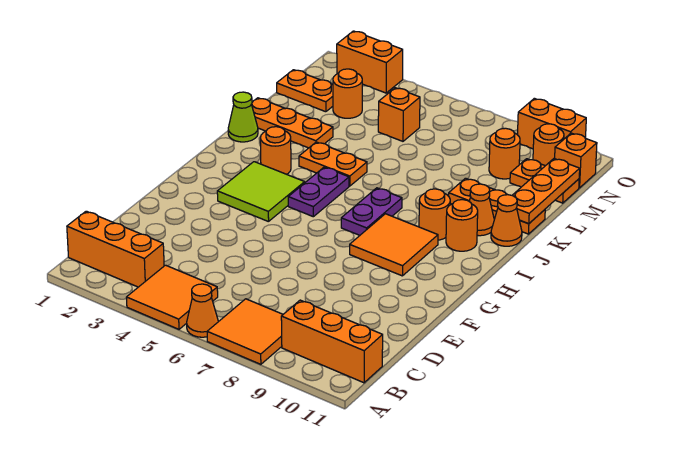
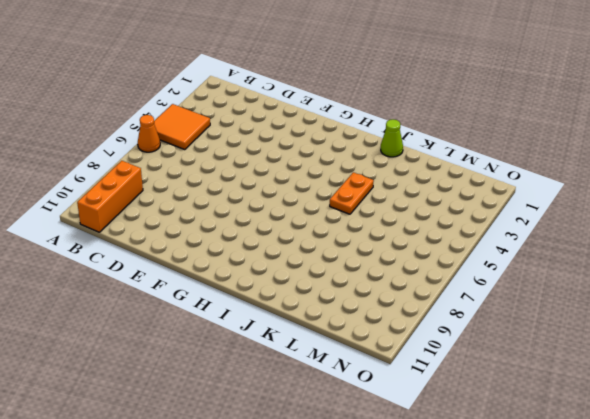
none -> orange 2x2 tile [207,299,283,364]
none -> orange 1x3 brick [67,211,164,287]
none -> lime 2x2 tile [217,162,305,222]

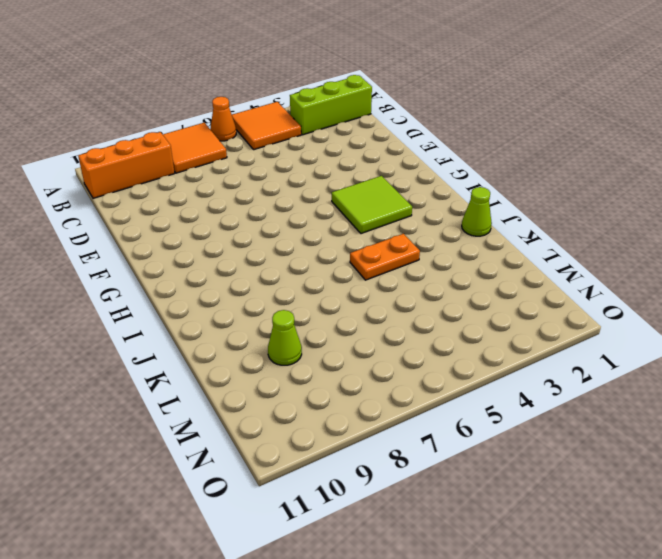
lime 1x3 brick [290,75,372,135] -> orange 1x3 brick [67,211,164,287]
lime 1x1 cone [268,310,302,365] -> none
none -> orange 2x2 tile [350,214,438,276]
none -> purple 1x2 plate [288,167,349,217]
none -> purple 1x2 plate [341,188,402,235]

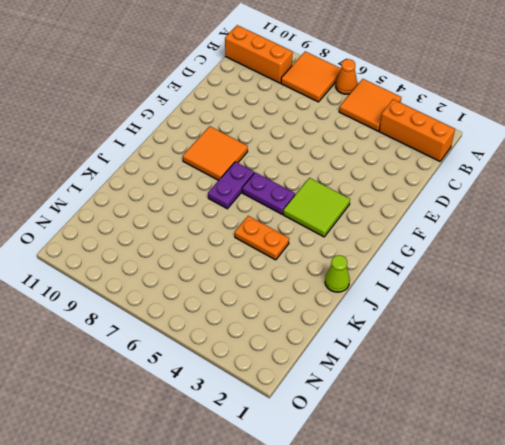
purple 1x2 plate [242,172,295,214] -> purple 1x2 plate turned to [288,167,349,217]
none -> orange 1x1 round brick [260,127,291,174]
none -> orange 1x1 round brick [419,189,450,240]
none -> orange 1x1 round brick [446,200,478,251]

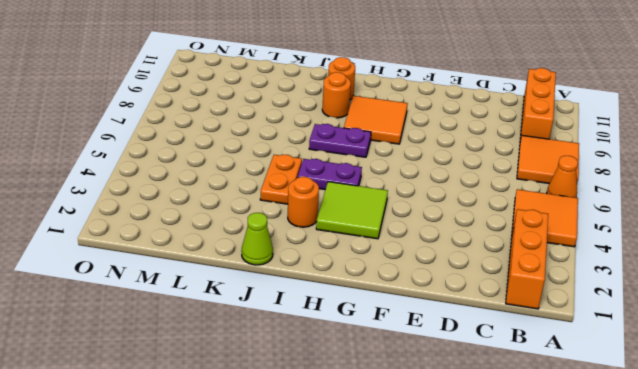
none -> orange 1x1 cone [469,184,494,236]
none -> orange 1x1 cone [491,195,522,246]
none -> orange 1x3 plate [252,98,333,148]

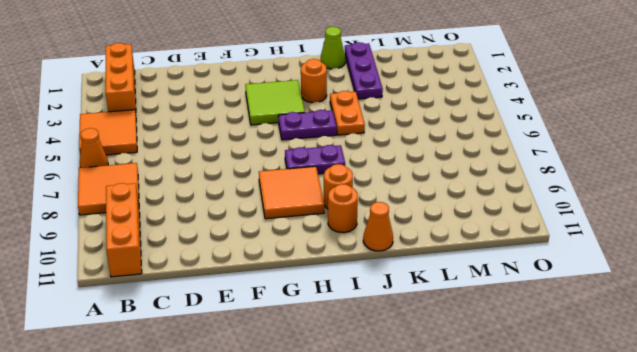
purple 1x3 plate [345,42,383,99] -> orange 1x3 plate [252,98,333,148]
none -> orange 1x1 cone [469,184,494,236]
none -> orange 1x3 plate [449,178,545,234]
none -> orange 1x2 plate [277,70,333,112]

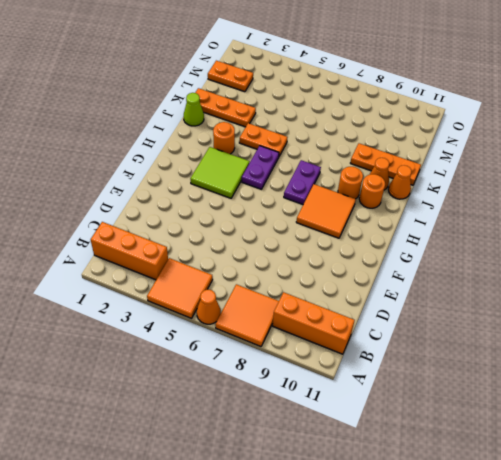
none -> orange 1x1 round brick [333,69,362,118]
none -> orange 1x1 brick [378,88,420,141]
none -> orange 1x1 round brick [489,128,520,179]

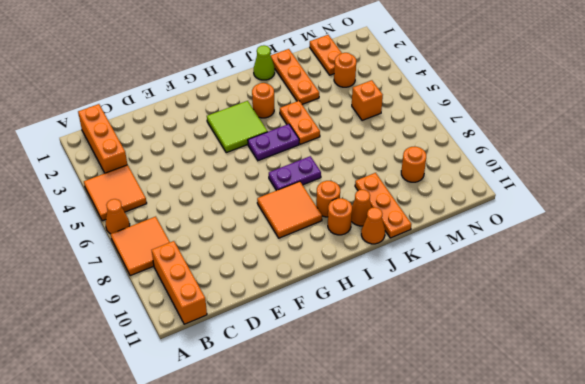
none -> orange 1x2 plate [510,159,579,203]
none -> orange 1x1 round brick [533,124,564,166]
none -> orange 1x1 brick [555,133,597,188]

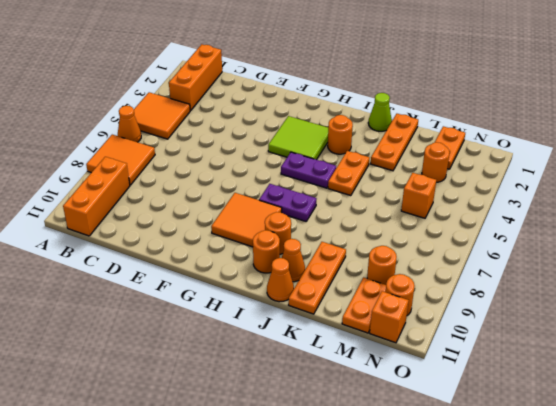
none -> orange 1x2 brick [337,31,403,93]
none -> orange 1x2 brick [518,98,586,149]
none -> orange 1x3 plate [512,158,580,224]

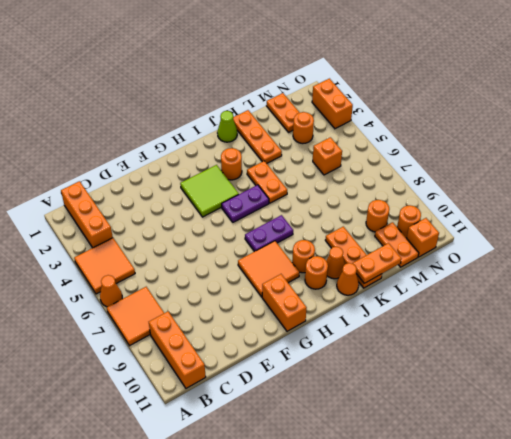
orange 1x2 brick [262,274,307,331] -> orange 1x2 brick moved to [518,98,586,149]
orange 1x2 plate [352,243,401,283] -> orange 1x3 plate [512,158,580,224]

